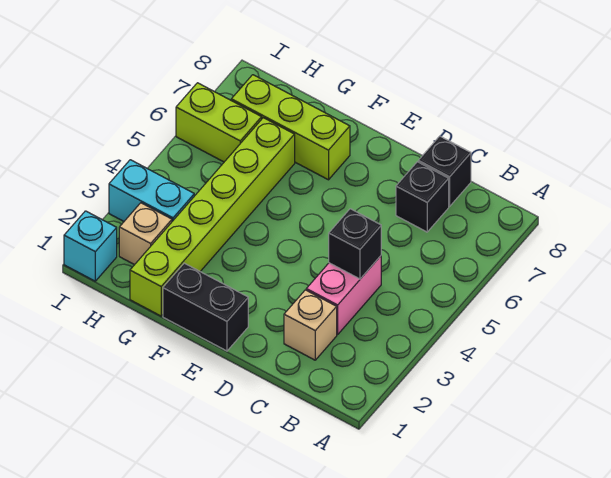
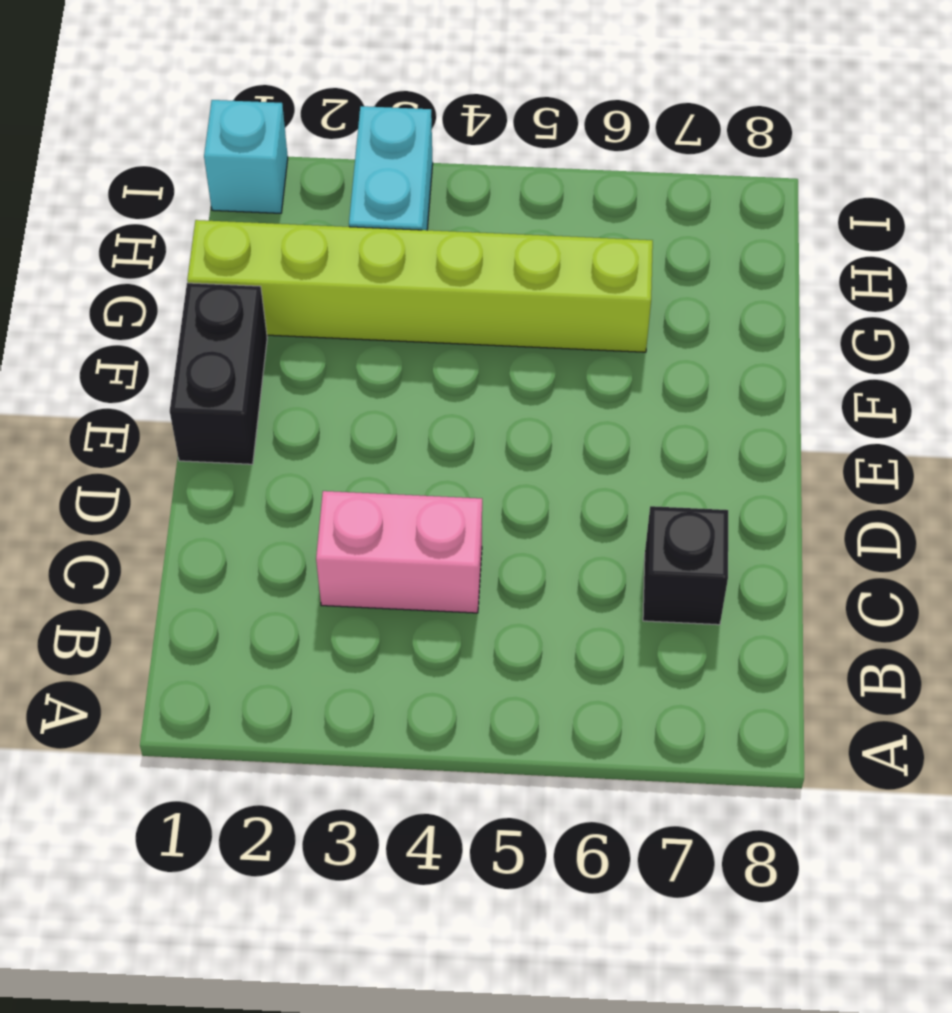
none -> tan 1x1 brick [284,290,337,360]
none -> black 1x1 brick [418,136,471,206]
none -> lime 1x3 brick [231,75,350,180]

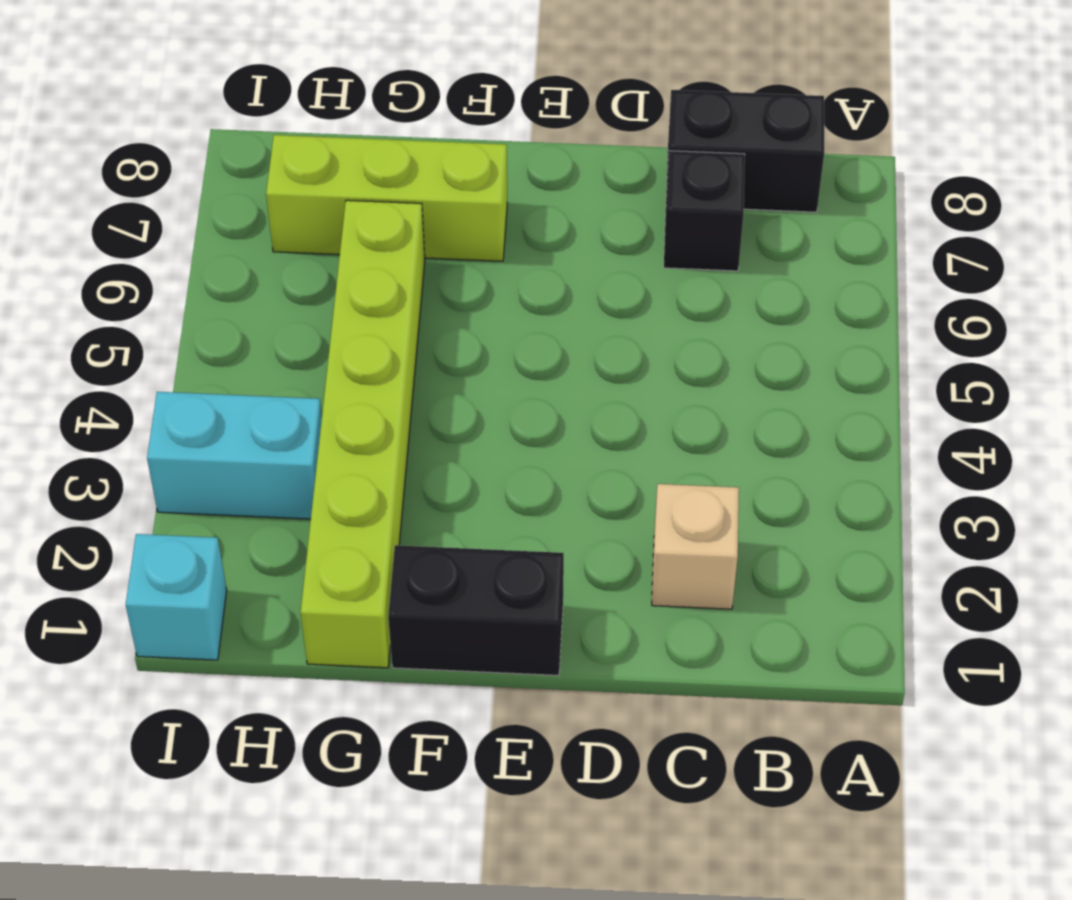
black 1x2 brick [666,90,824,212] -> black 1x1 brick [418,136,471,206]
none -> pink 1x2 brick [306,256,381,335]
none -> tan 1x1 brick [119,203,172,265]
none -> lime 1x2 brick [176,83,262,162]

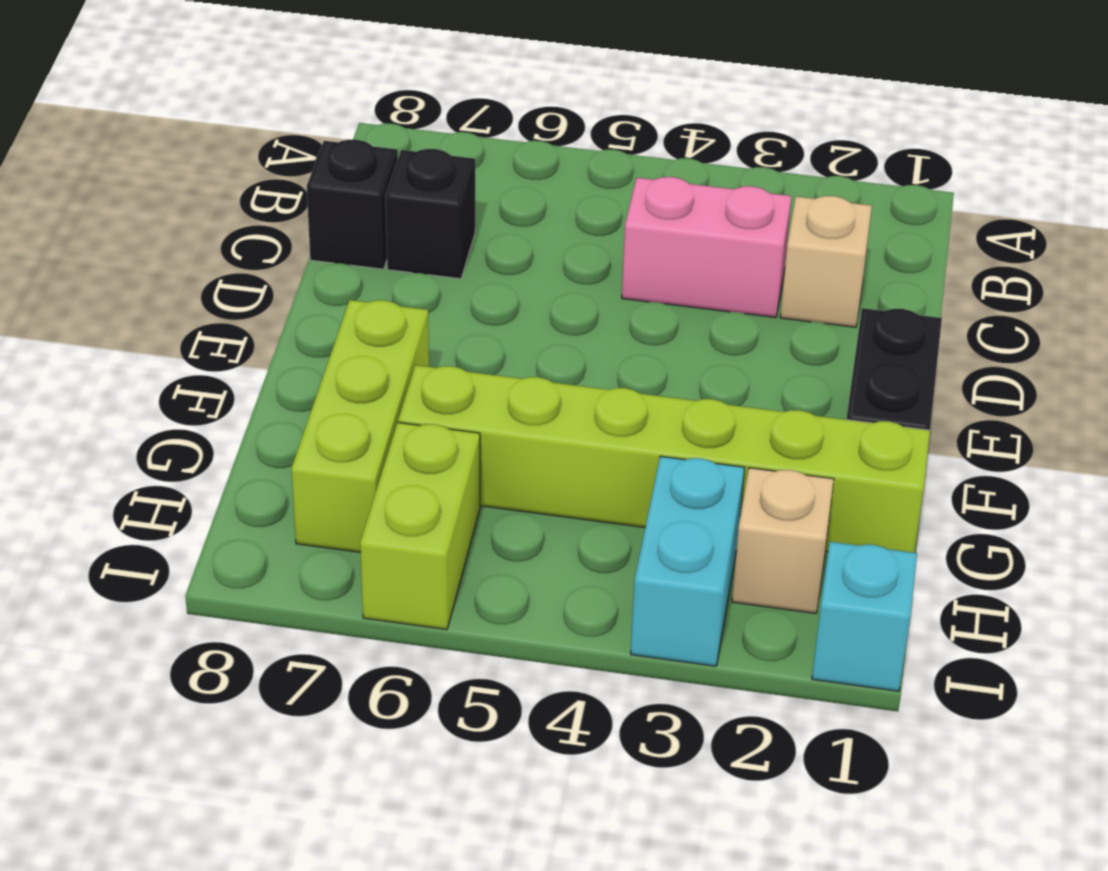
none -> black 1x1 brick [329,209,381,279]

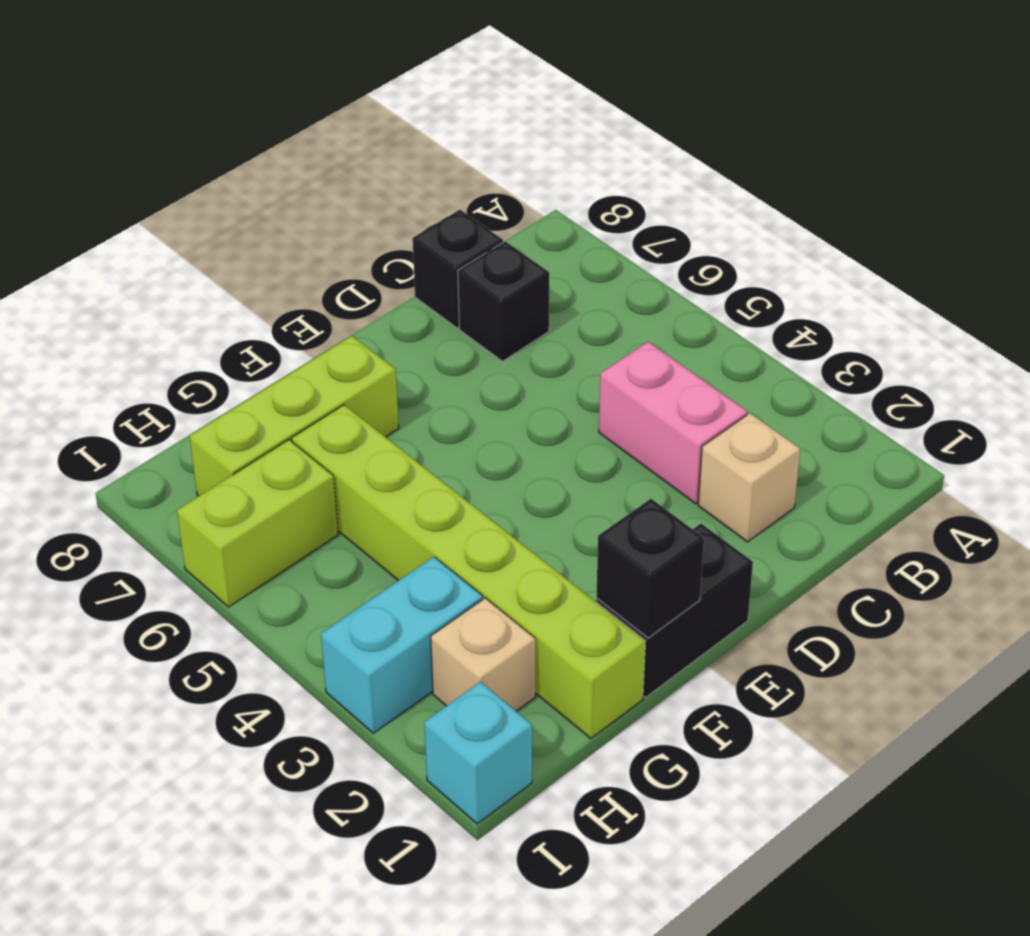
black 1x1 brick [596,499,704,638] -> black 1x1 brick moved to [329,209,381,279]

